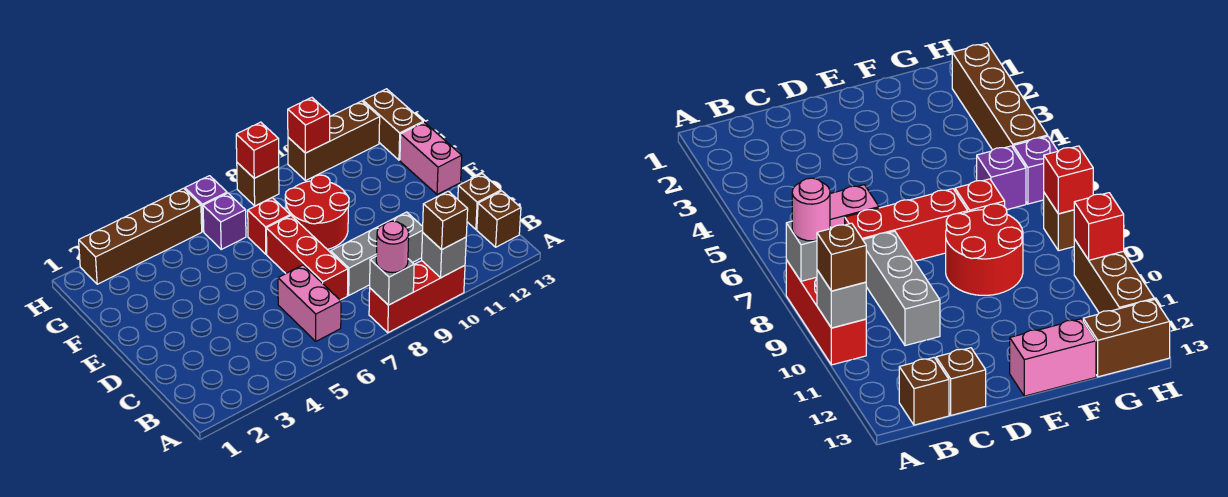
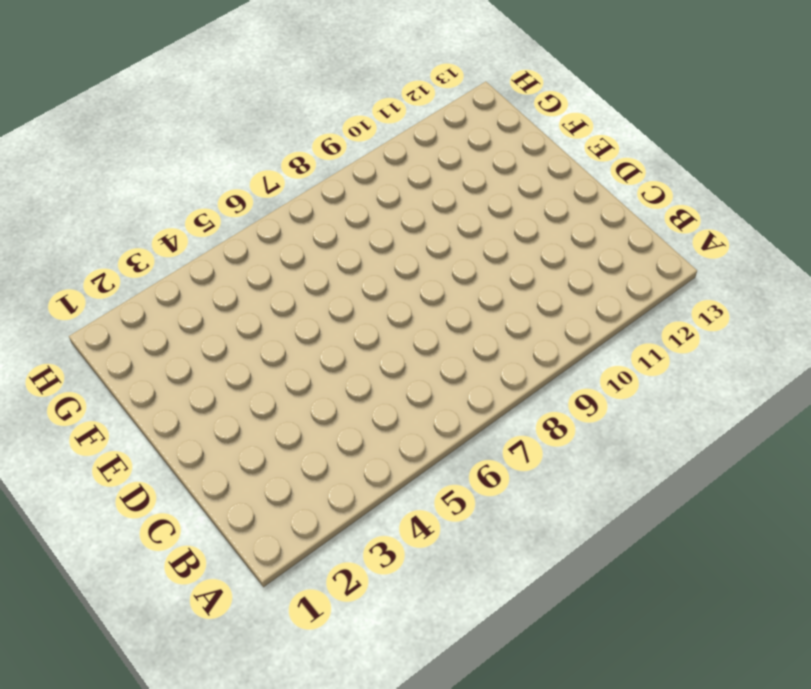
none -> red 1x3 brick [369,261,465,333]
none -> pink 1x2 brick [278,265,341,341]
none -> brown 1x1 brick [477,191,521,247]

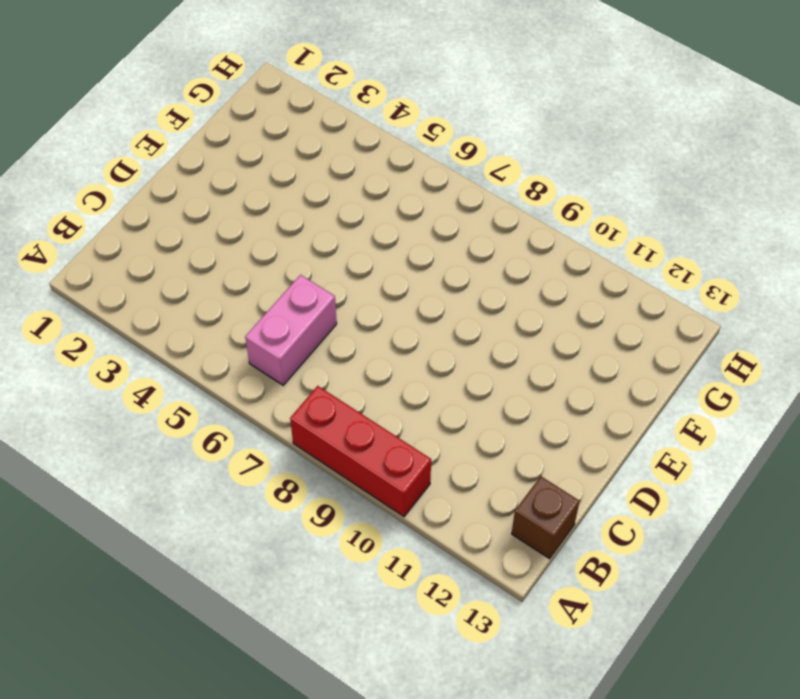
none -> red 1x3 brick [266,216,348,300]
none -> grey 1x3 brick [331,212,423,295]
none -> brown 1x1 brick [458,174,501,229]

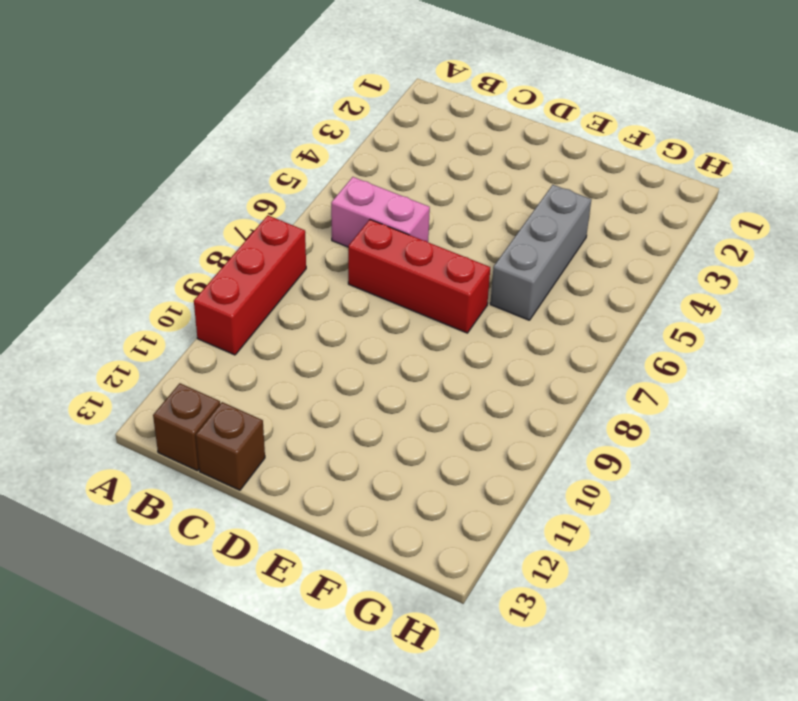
grey 1x3 brick [490,185,591,320] -> grey 1x3 brick moved to [331,212,423,295]
none -> red 2x2 round brick [285,175,349,249]
none -> pink 1x2 brick [400,122,462,194]
none -> red 1x1 brick [248,198,290,254]

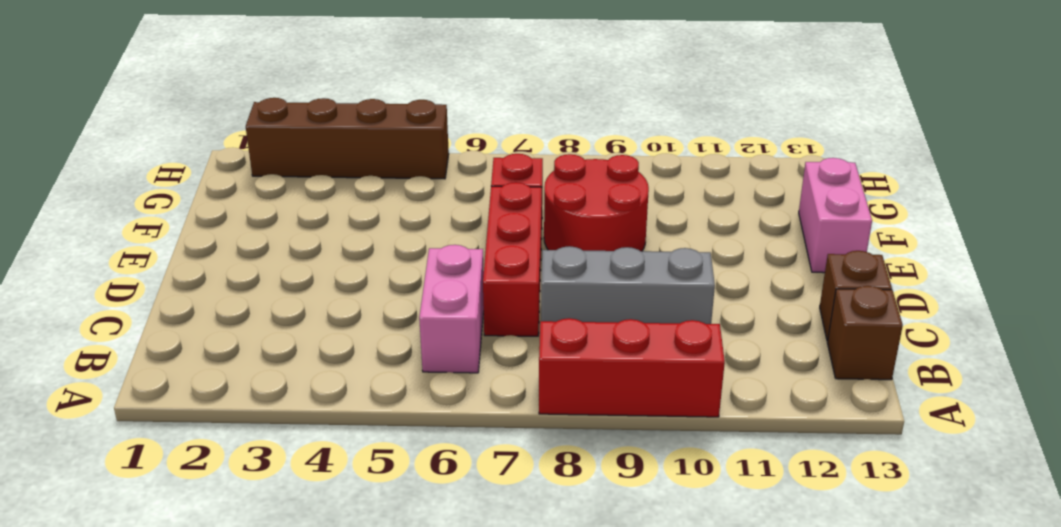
none -> purple 1x1 brick [203,193,246,249]
none -> brown 1x2 brick [363,89,423,160]
none -> purple 1x1 brick [185,176,227,232]

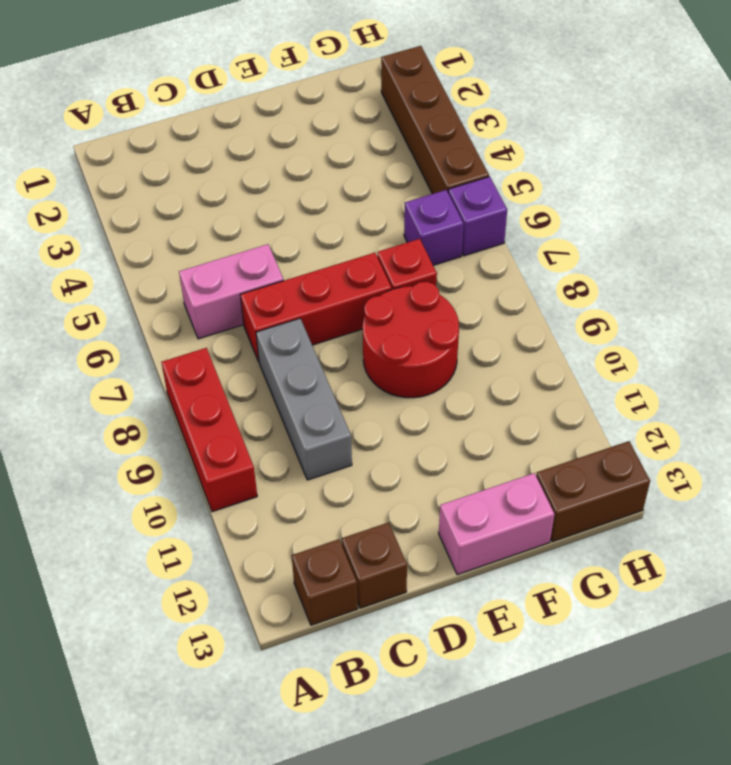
none -> brown 1x1 brick [237,163,279,206]
none -> brown 1x3 brick [288,101,380,181]
none -> grey 1x1 brick [370,257,414,305]

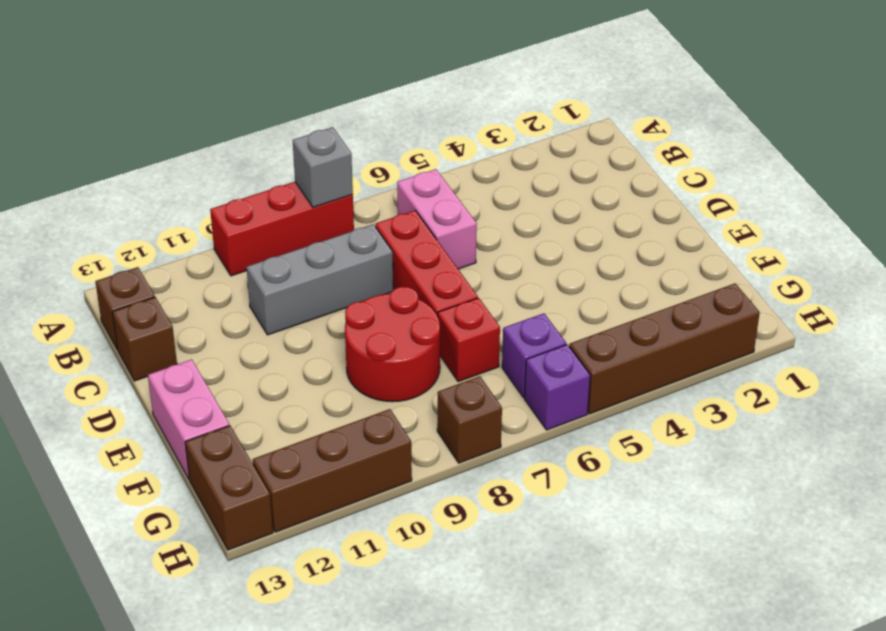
none -> grey 1x1 brick [422,233,466,278]
none -> red 1x1 brick [236,122,279,178]
none -> red 1x1 brick [288,98,330,153]

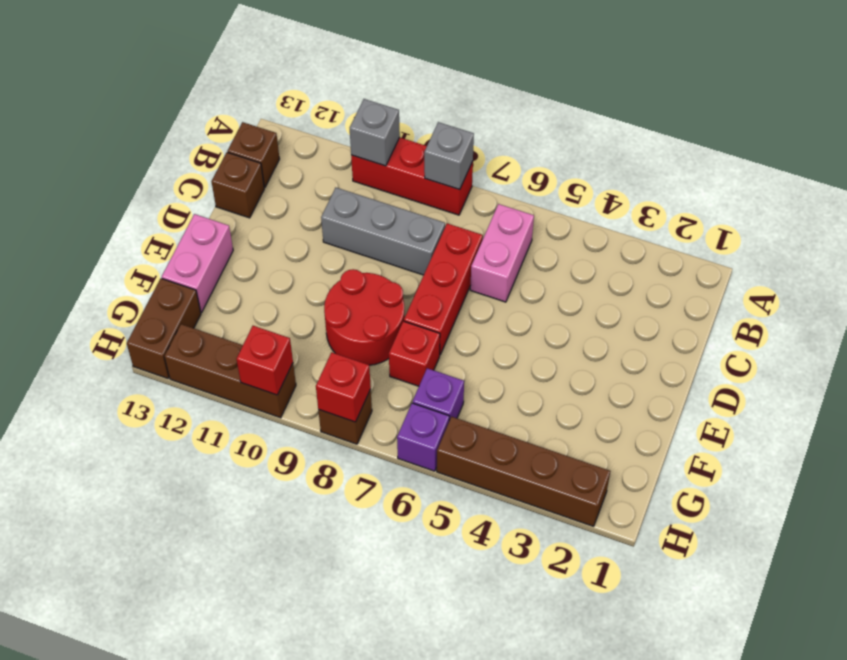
none -> pink 1x1 round brick [376,221,409,273]
none -> brown 1x1 brick [423,191,468,250]

